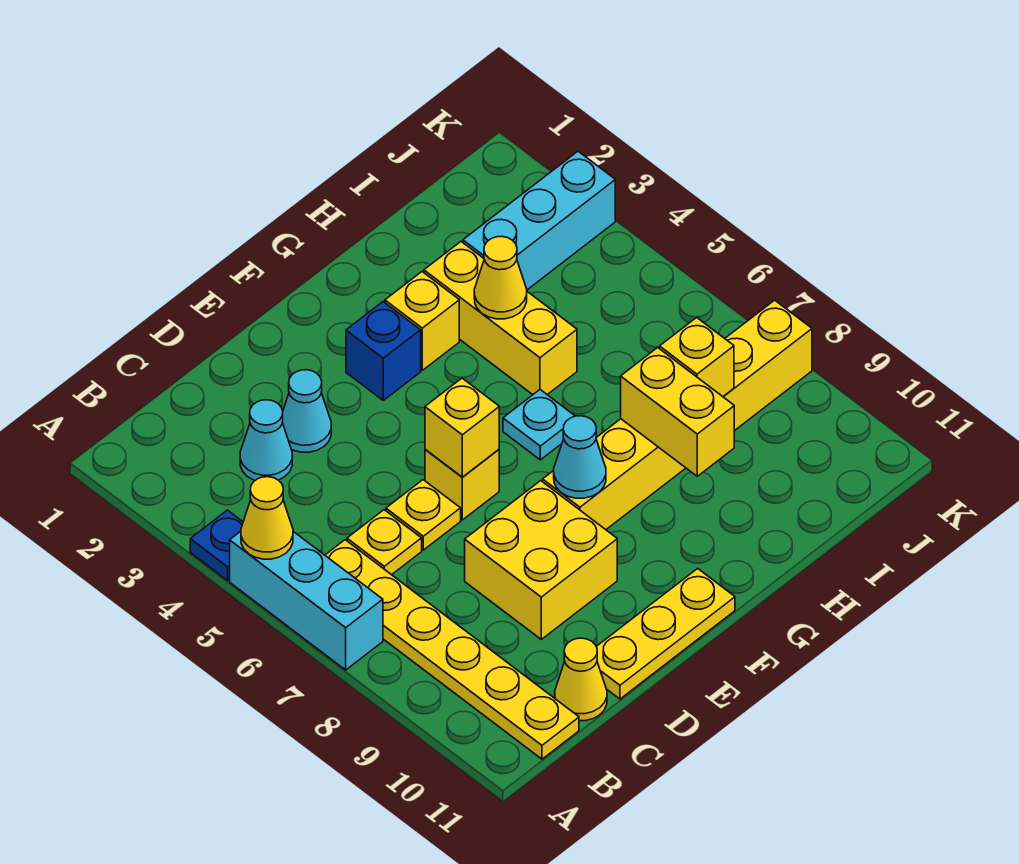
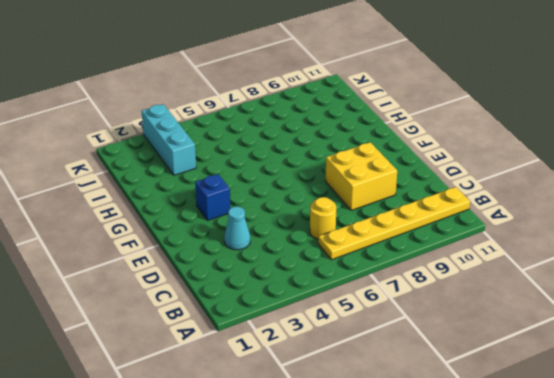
yellow 1x1 round brick [310,197,336,239] -> yellow 1x1 plate [347,510,422,575]
none -> blue 1x1 plate [190,510,243,580]
none -> cyan 1x3 brick [230,532,383,670]
none -> cyan 1x1 cone [240,400,292,480]

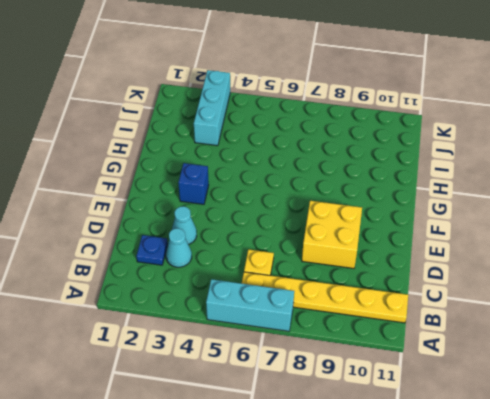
blue 1x1 plate [136,235,168,265] -> blue 1x1 plate moved to [190,510,243,580]
none -> yellow 1x1 cone [555,638,607,721]
none -> yellow 1x1 plate [386,480,461,550]
none -> yellow 1x3 plate [596,568,735,699]

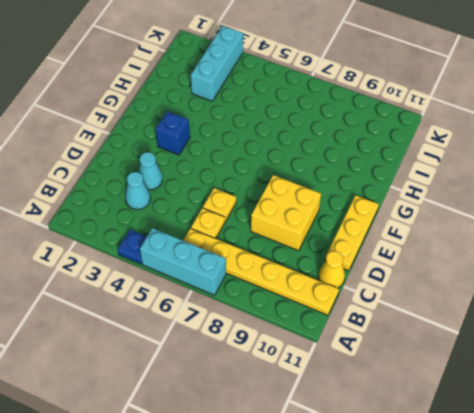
none -> yellow 1x1 brick [425,449,499,520]
none -> yellow 1x6 brick [543,300,812,530]
none -> yellow 1x1 brick [385,272,459,370]

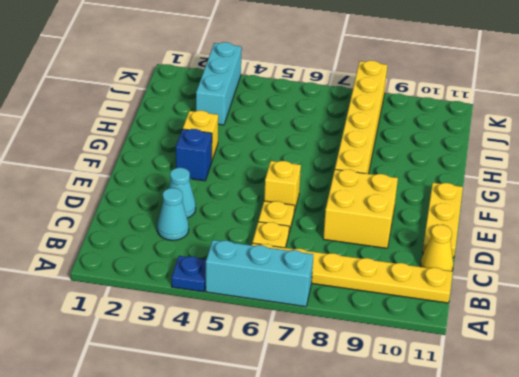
none -> cyan 1x1 plate [503,390,575,460]
none -> yellow 1x3 brick [424,242,577,395]
none -> yellow 1x1 cone [241,477,293,559]

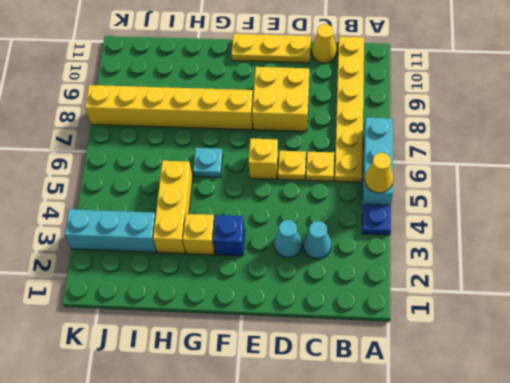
none -> yellow 1x1 brick [425,378,499,477]
none -> cyan 1x1 cone [554,416,606,498]
none -> yellow 1x1 cone [474,236,527,319]

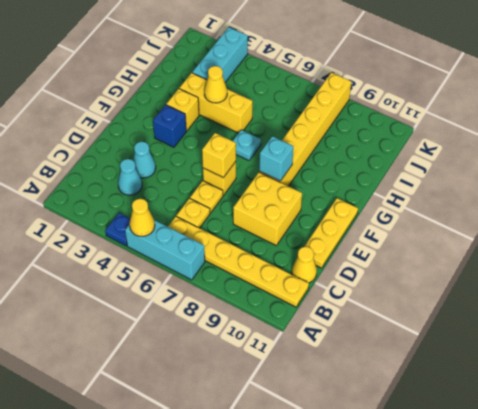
cyan 1x1 brick [259,136,294,181] -> cyan 1x1 cone [554,416,606,498]
none -> yellow 1x2 brick [621,348,734,476]
none -> yellow 1x1 brick [660,317,734,397]

